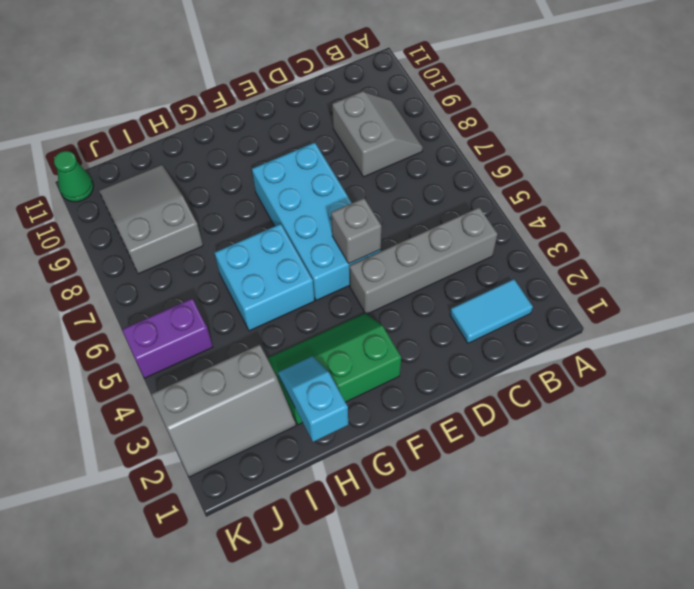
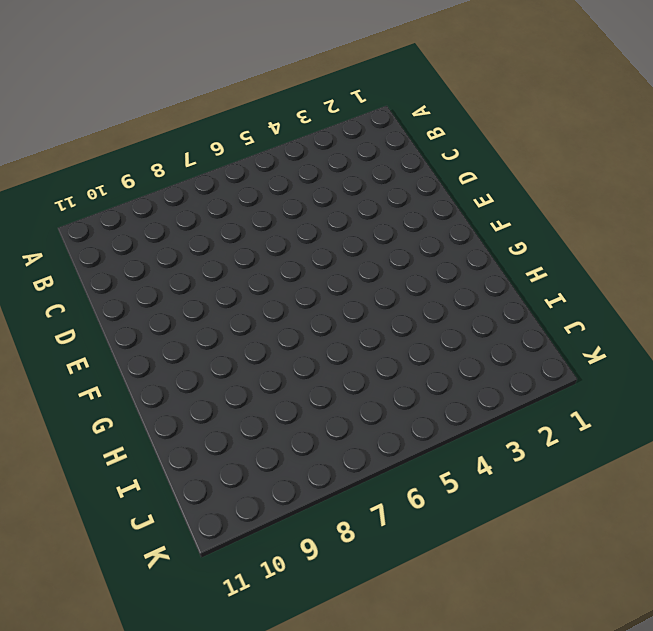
none -> cyan 1x2 tile [450,279,533,343]
none -> grey 1x4 brick [349,207,497,314]
none -> grey 2x2 slope [332,91,423,177]

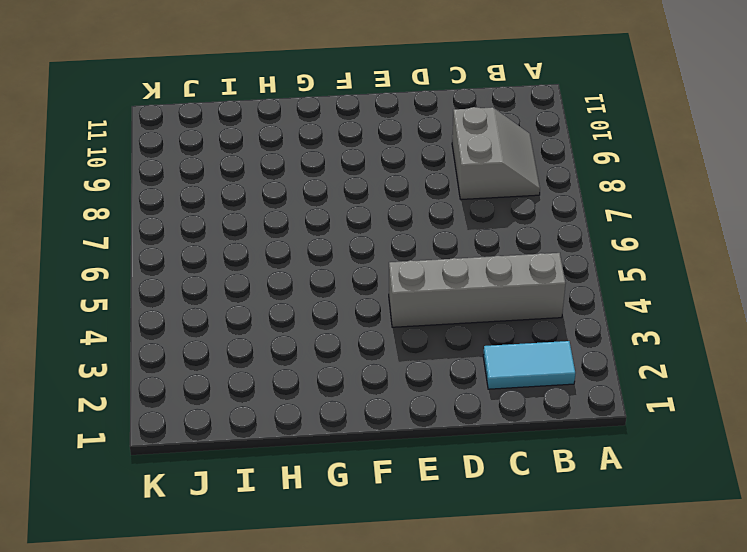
none -> cyan 2x4 brick [252,142,381,300]
none -> green 2x3 slope [267,313,401,425]
none -> cyan 2x2 brick [215,224,315,331]

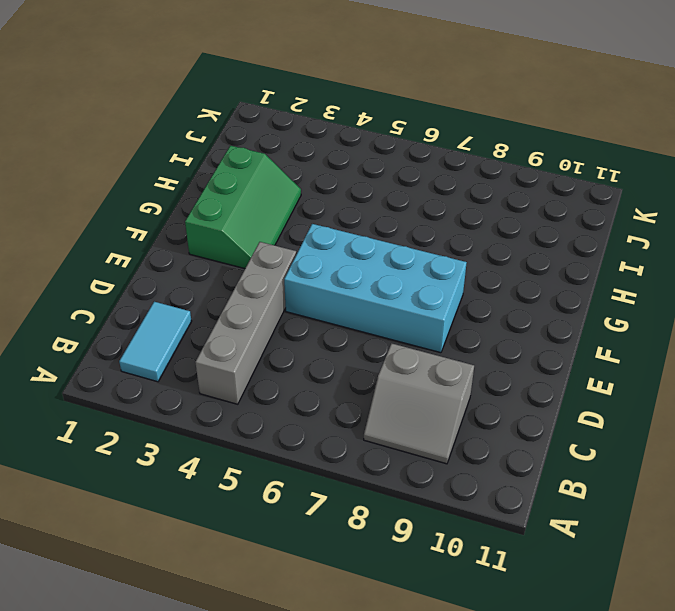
none -> cyan 2x2 brick [215,224,315,331]
none -> grey 2x3 slope [151,345,296,477]
none -> grey 2x3 slope [99,165,203,274]

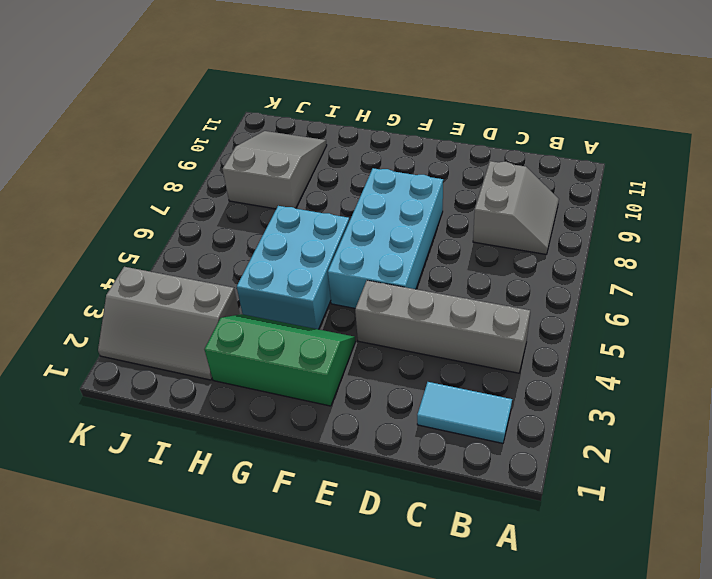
cyan 2x3 brick [237,206,349,329] -> cyan 2x2 brick [215,224,315,331]
none -> purple 1x2 brick [122,298,213,378]
none -> green 1x1 cone [54,151,94,202]
none -> grey 1x1 brick [331,198,381,264]

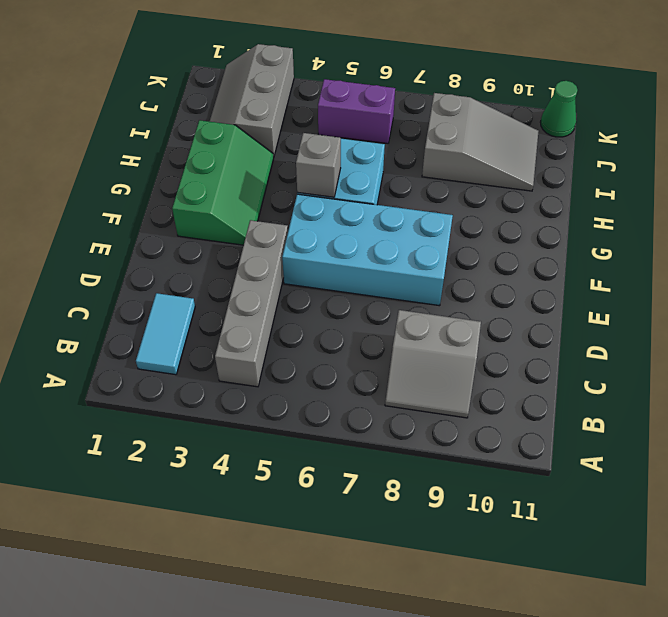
grey 1x1 brick [296,133,341,197] -> grey 1x1 brick moved to [331,198,381,264]
purple 1x2 brick [318,79,395,144] -> purple 1x2 brick turned to [122,298,213,378]
none -> cyan 1x2 slope [278,356,348,442]

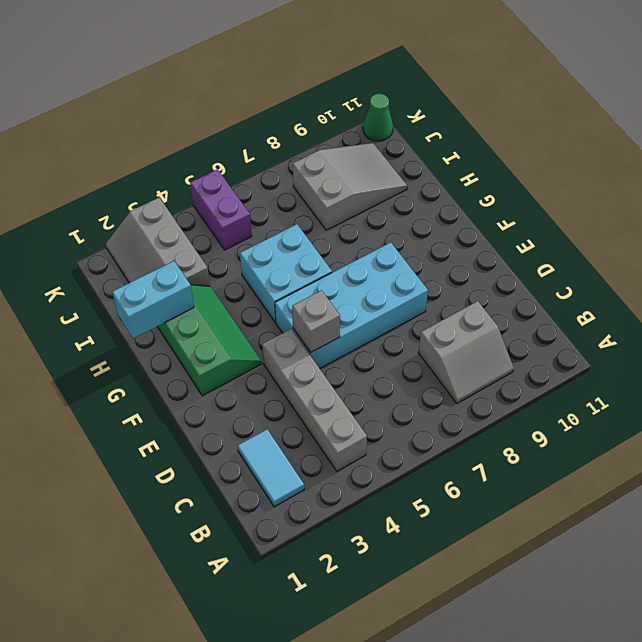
cyan 1x2 brick [112,261,194,338] -> cyan 1x2 slope [278,356,348,442]

